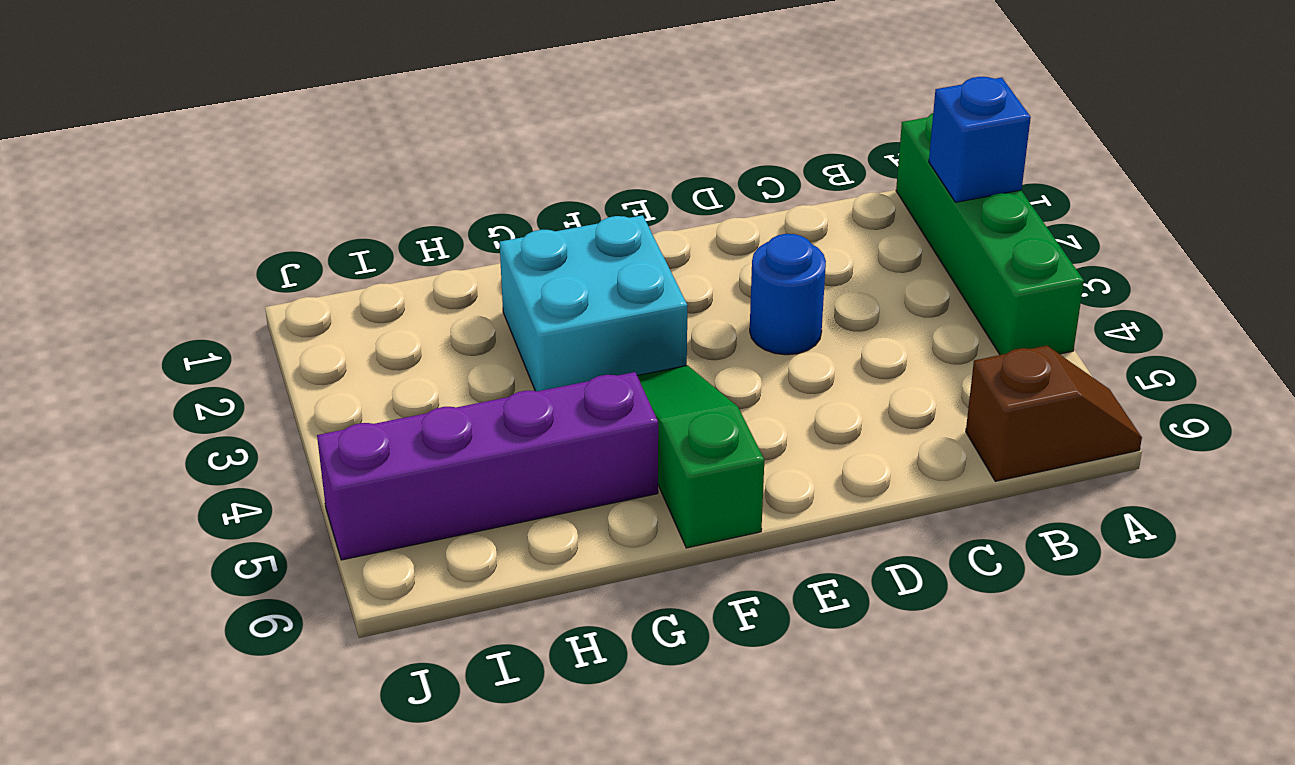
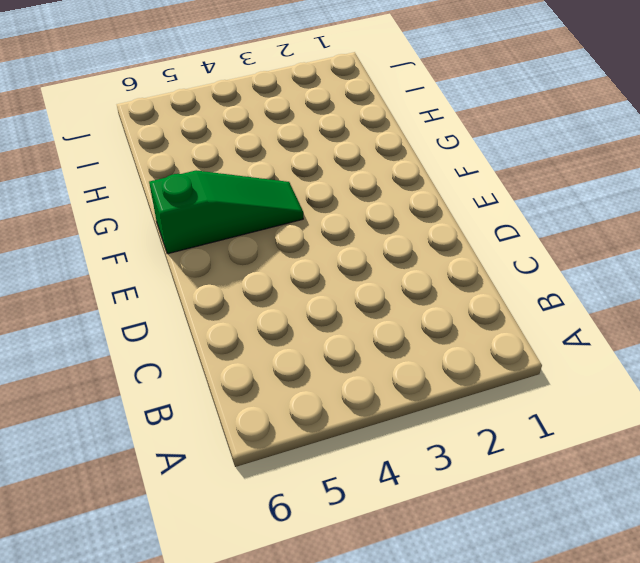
none -> green 1x4 brick [896,113,1084,355]
none -> brown 1x2 slope [966,346,1142,481]

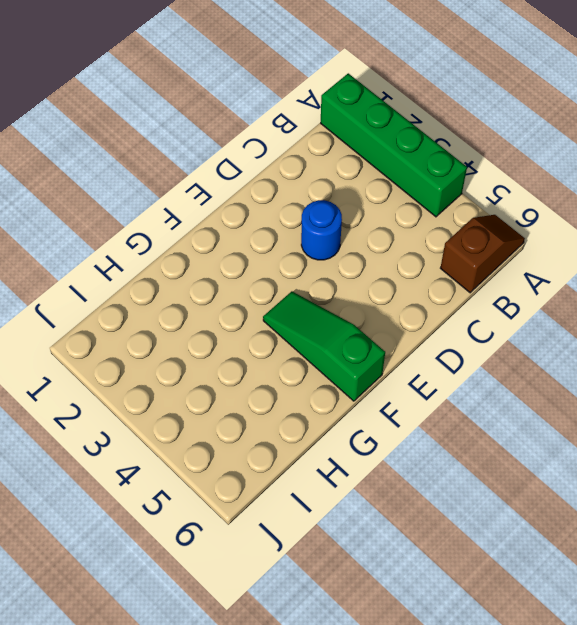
none -> cyan 2x2 brick [500,215,688,391]
none -> purple 1x4 brick [317,372,658,560]

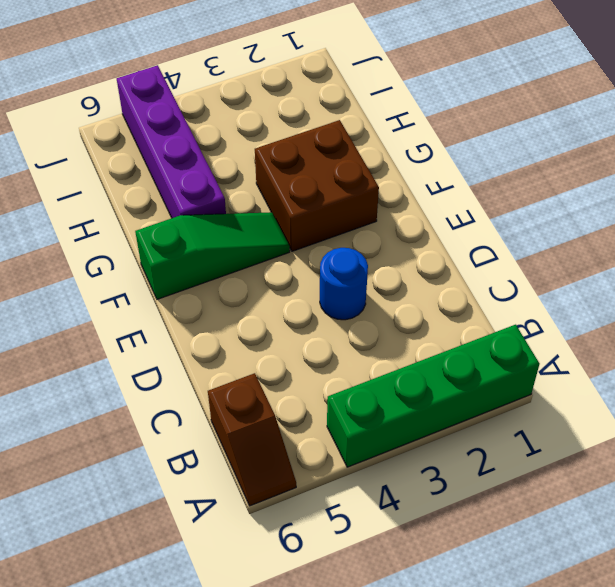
brown 2x2 brick [255,120,379,251] -> cyan 2x2 brick [500,215,688,391]
none -> blue 1x1 brick [929,77,1031,202]

